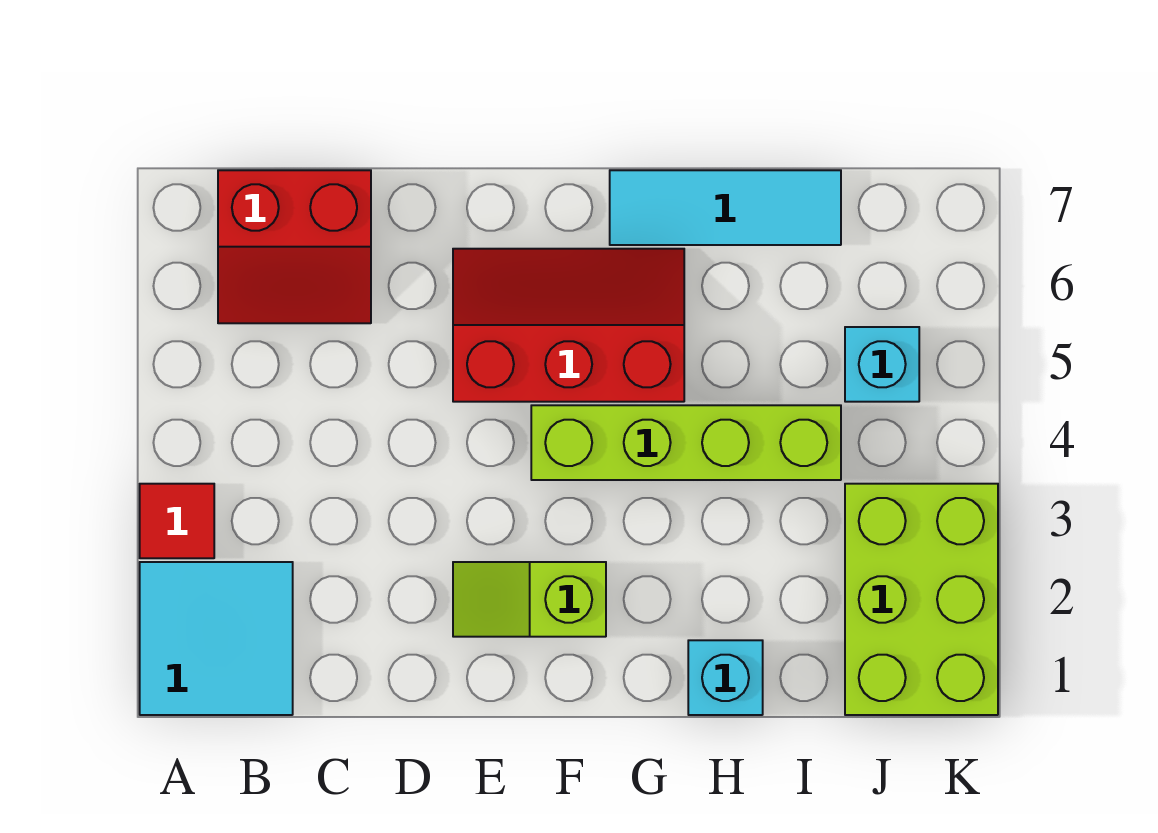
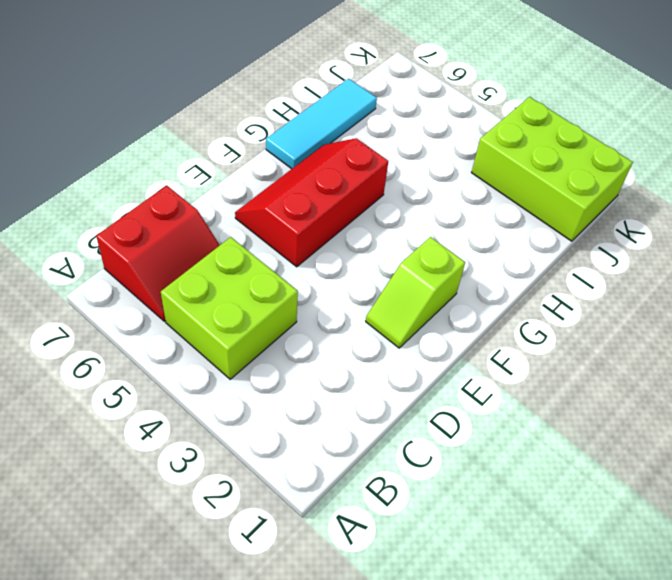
lime 2x2 brick [161,237,298,379] -> none
none -> cyan 2x2 tile [140,562,293,715]
none -> red 1x1 tile [140,484,214,558]

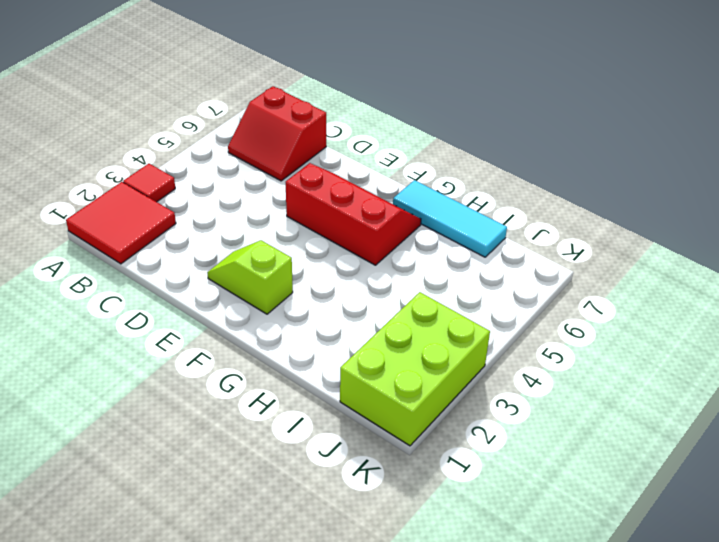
red 2x2 tile [66,182,176,264] -> cyan 2x2 tile [140,562,293,715]
none -> lime 1x4 brick [531,405,841,480]
none -> cyan 1x1 brick [688,640,763,715]

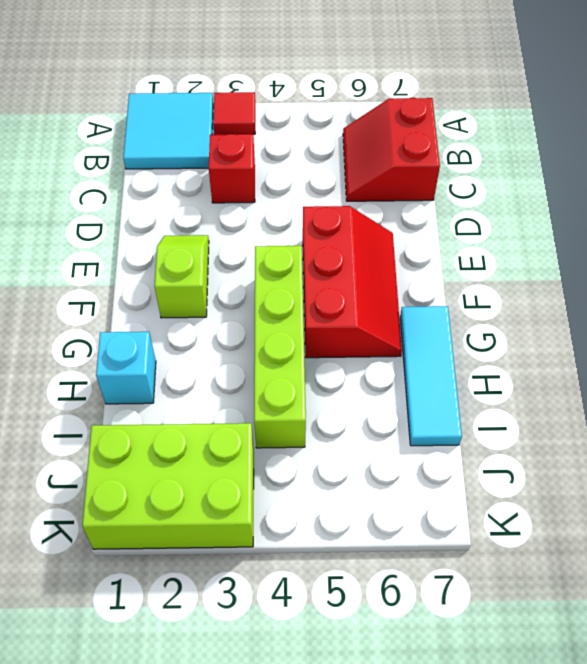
red 1x1 brick [209,134,255,203] -> none
none -> cyan 1x1 brick [845,327,919,402]

